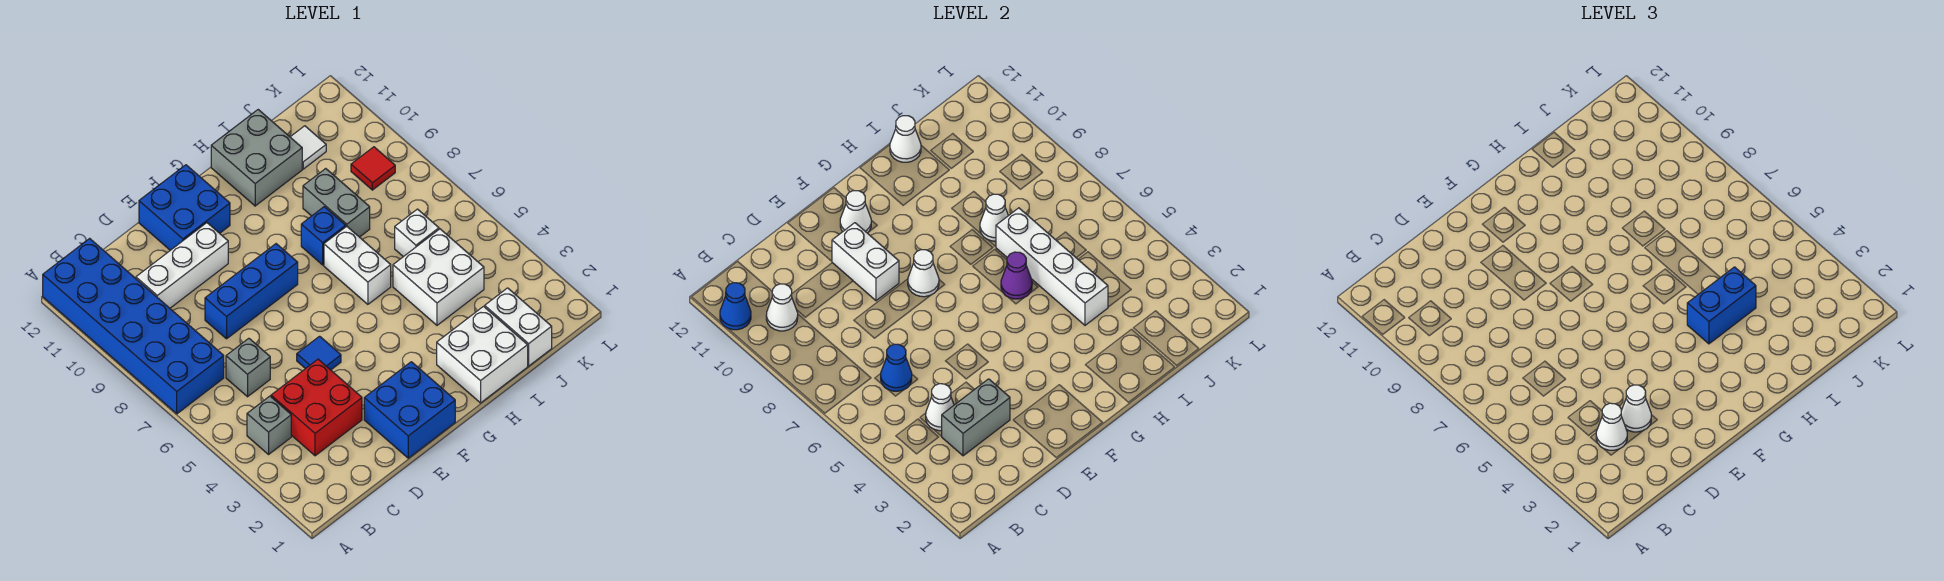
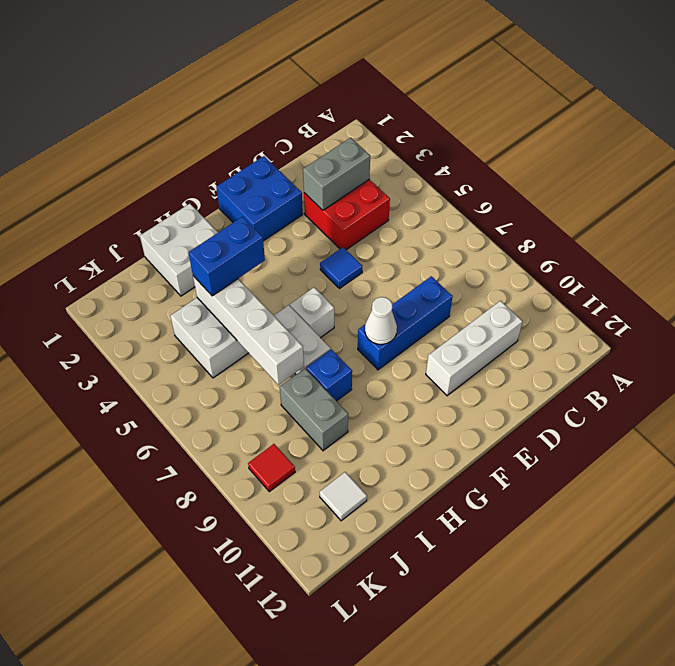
white 1x1 brick [290,287,334,338] -> white 1x1 brick moved to [395,209,439,257]
none -> blue 2x6 brick [43,238,224,414]
none -> grey 1x1 brick [247,396,291,454]
none -> grey 1x1 brick [226,338,270,397]
none -> blue 2x2 brick [139,165,230,250]

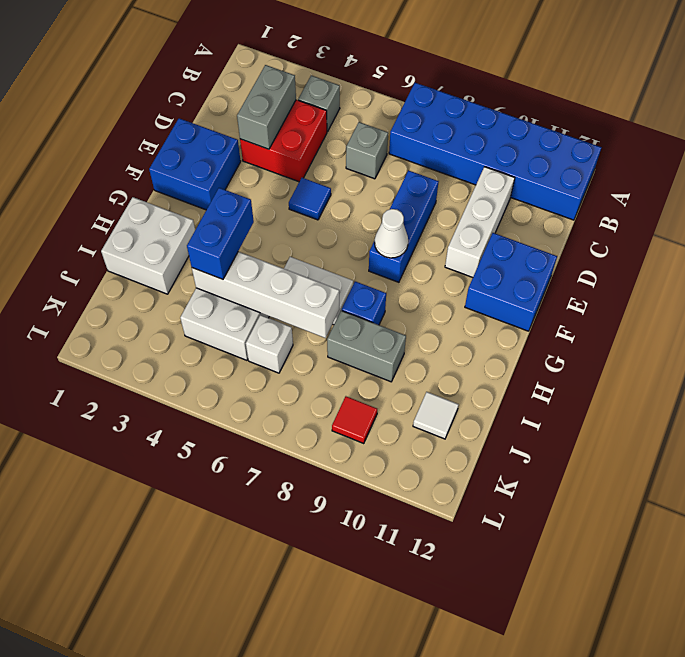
none -> grey 2x2 brick [211,110,302,206]
none -> white 1x2 brick [485,288,552,366]
none -> blue 1x1 cone [720,283,751,330]
none -> white 1x1 cone [766,284,798,331]

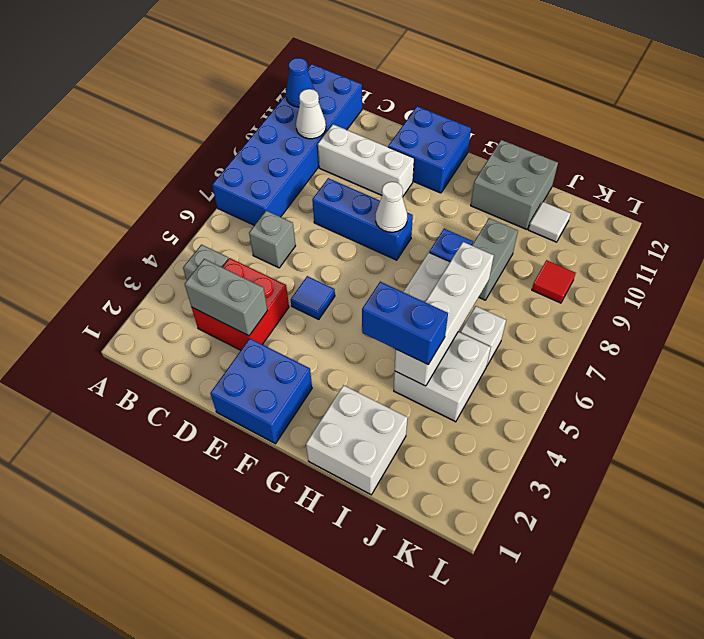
none -> white 1x2 brick [485,288,552,366]
none -> white 1x1 cone [926,384,954,431]
none -> blue 1x1 cone [881,344,912,391]
none -> white 1x2 brick [832,223,899,301]

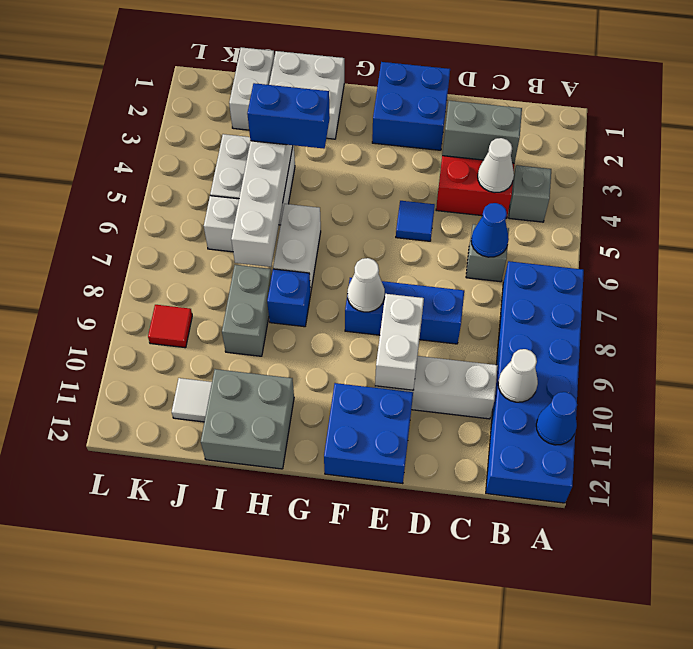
none -> white 1x1 cone [840,191,871,233]
none -> purple 1x1 cone [1001,252,1032,299]
none -> white 1x1 cone [980,194,1008,241]
none -> white 1x1 cone [890,116,921,162]

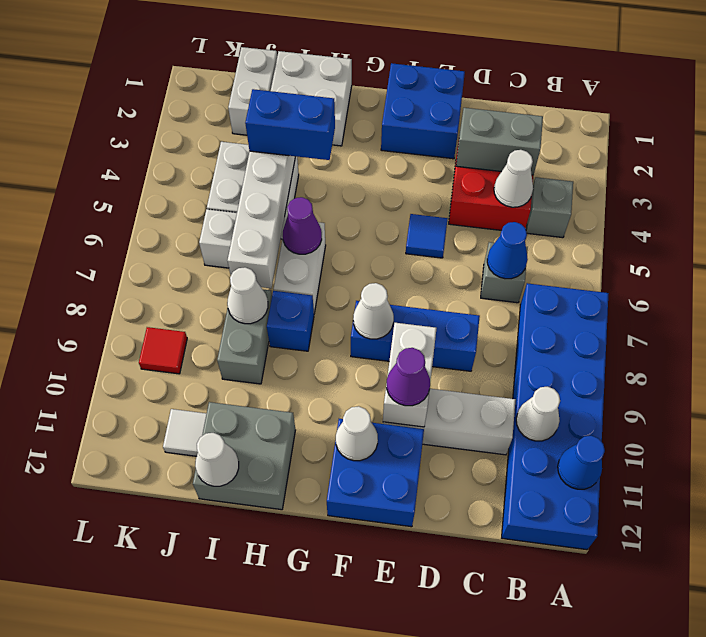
purple 1x1 cone [387,348,430,406] -> none
none -> white 1x1 cone [1596,403,1627,450]
none -> white 1x1 cone [1621,385,1651,432]

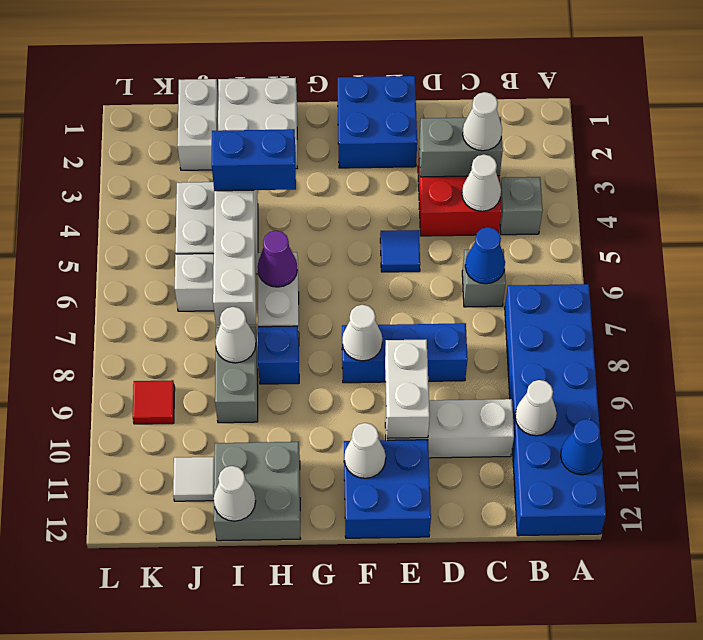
none -> white 1x1 cone [1621,385,1651,432]

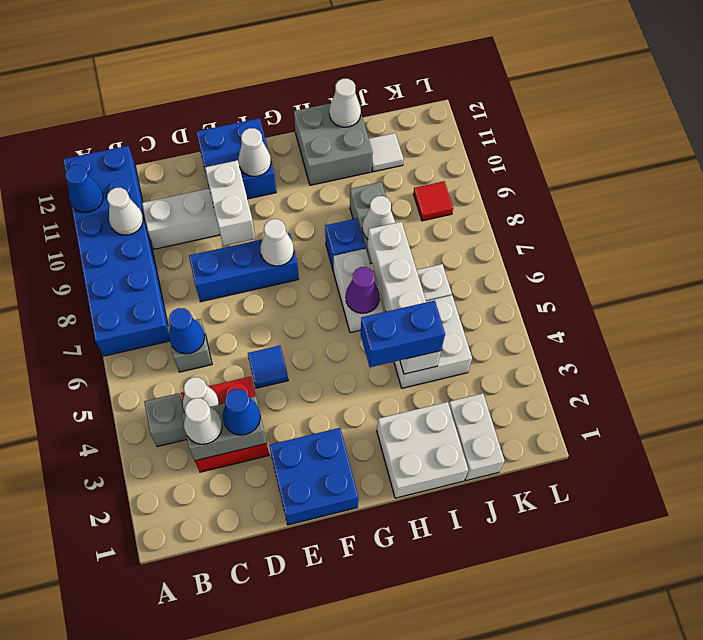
blue 1x1 cone [223,389,260,435] -> white 1x1 cone [1621,385,1651,432]

